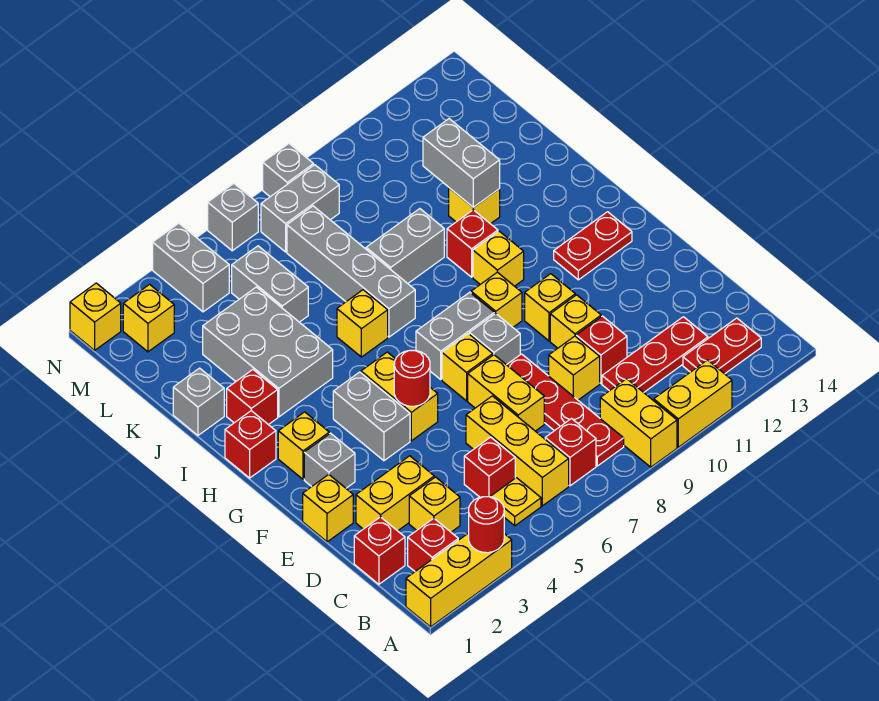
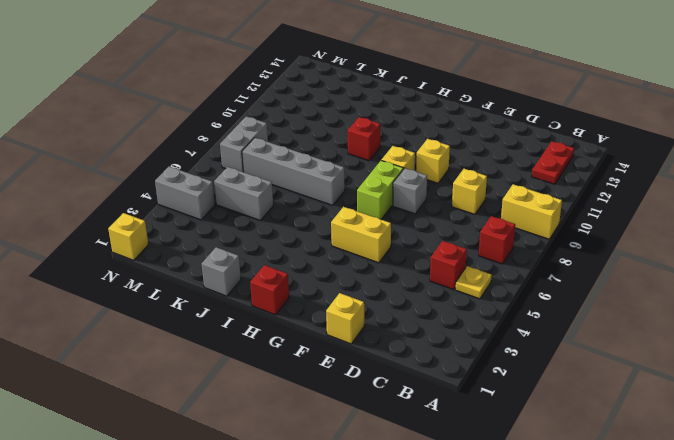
lime 1x2 brick [357,161,403,219] -> grey 1x2 brick [416,292,494,379]
none -> yellow 1x3 brick [406,533,512,627]
none -> yellow 1x2 brick [654,360,732,447]
none -> red 1x1 brick [408,518,458,571]
none -> yellow 1x3 brick [466,396,569,506]

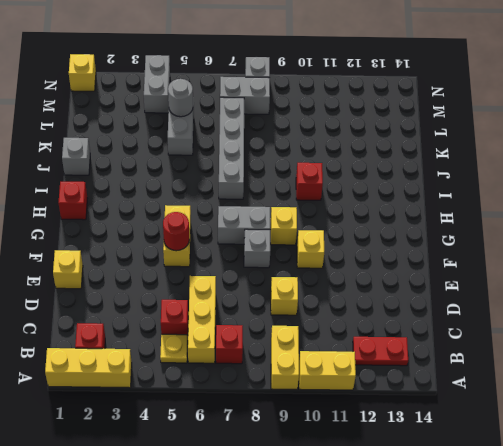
grey 1x1 round brick [168,79,193,117] -> none
none -> red 1x4 plate [507,354,624,466]
none -> red 1x1 brick [354,517,405,584]
none -> yellow 1x1 brick [409,477,460,532]
none -> red 1x3 plate [602,317,708,392]

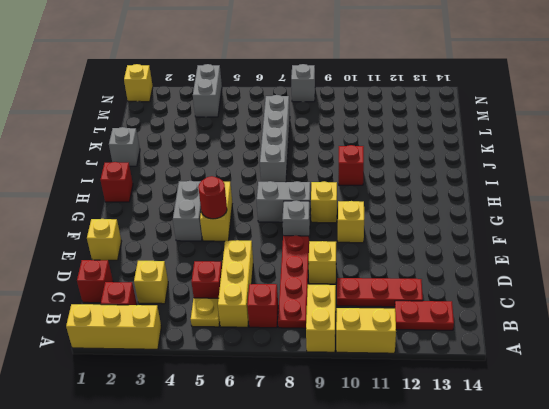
none -> yellow 1x2 brick [356,456,434,531]
none -> yellow 1x2 brick [468,355,544,431]
none -> red 1x1 brick [576,316,627,383]
none -> yellow 1x1 brick [550,295,601,348]

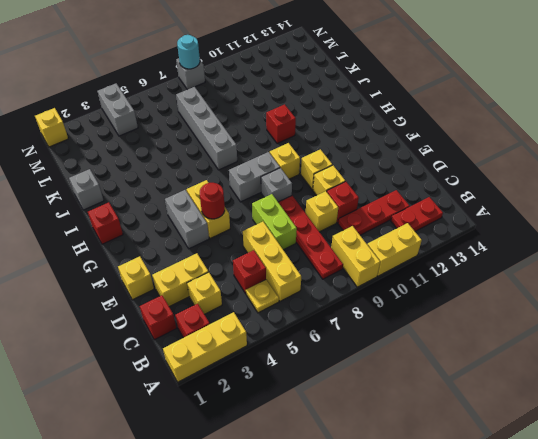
lime 1x2 brick [252,194,297,250] -> yellow 1x2 brick [468,355,544,431]
cyan 1x1 round brick [177,35,200,69] -> none
none -> red 1x1 brick [545,419,596,486]
none -> grey 1x1 brick [304,433,355,488]
none -> yellow 1x1 brick [442,334,493,401]
none -> yellow 1x1 brick [278,412,329,479]

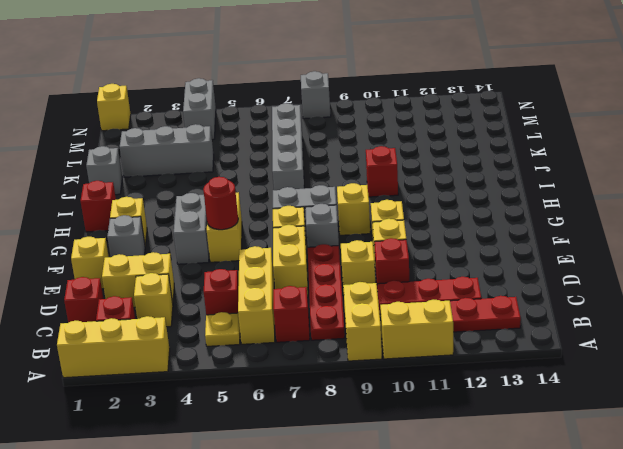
grey 1x3 brick [120,124,214,177] -> grey 2x3 brick [203,287,333,417]
none -> red 1x2 plate [554,212,632,280]
none -> yellow 1x1 brick [473,231,524,286]
none -> red 1x1 brick [227,370,278,425]
none -> yellow 1x1 brick [337,290,388,357]

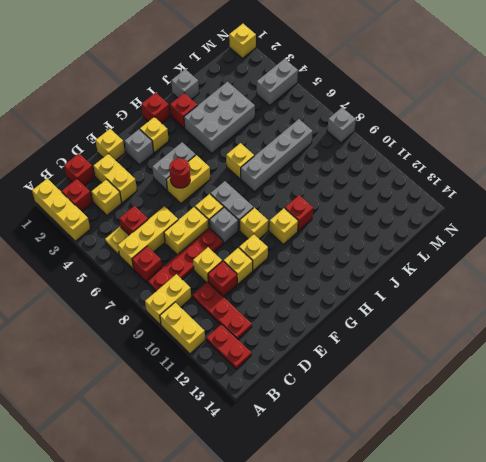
none -> red 1x2 plate [554,212,632,280]
none -> grey 1x2 brick [366,209,444,283]
none -> yellow 1x1 brick [449,188,500,224]
none -> grey 1x2 brick [232,246,308,322]

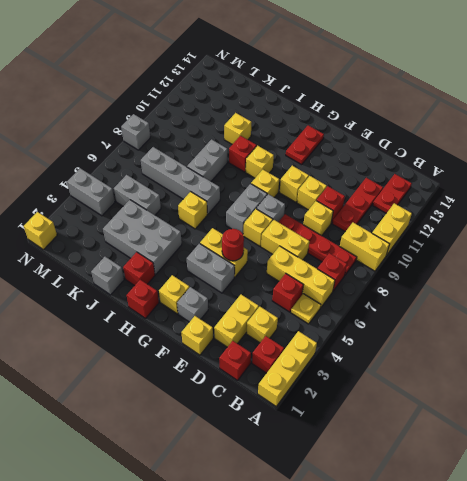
none -> yellow 1x1 brick [123,284,174,352]
none -> grey 1x2 brick [261,165,339,252]
none -> grey 1x1 brick [208,184,258,251]
none -> red 1x1 round brick [469,497,504,553]

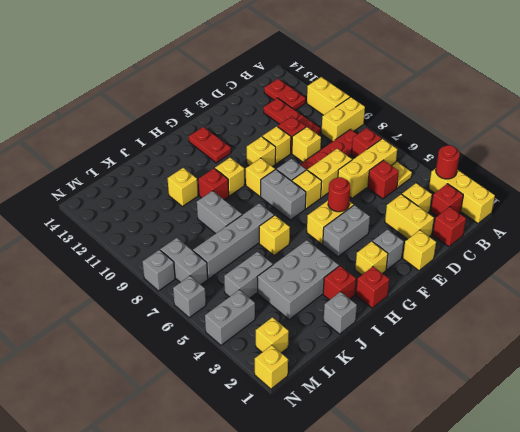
none -> grey 1x2 brick [423,119,500,207]

